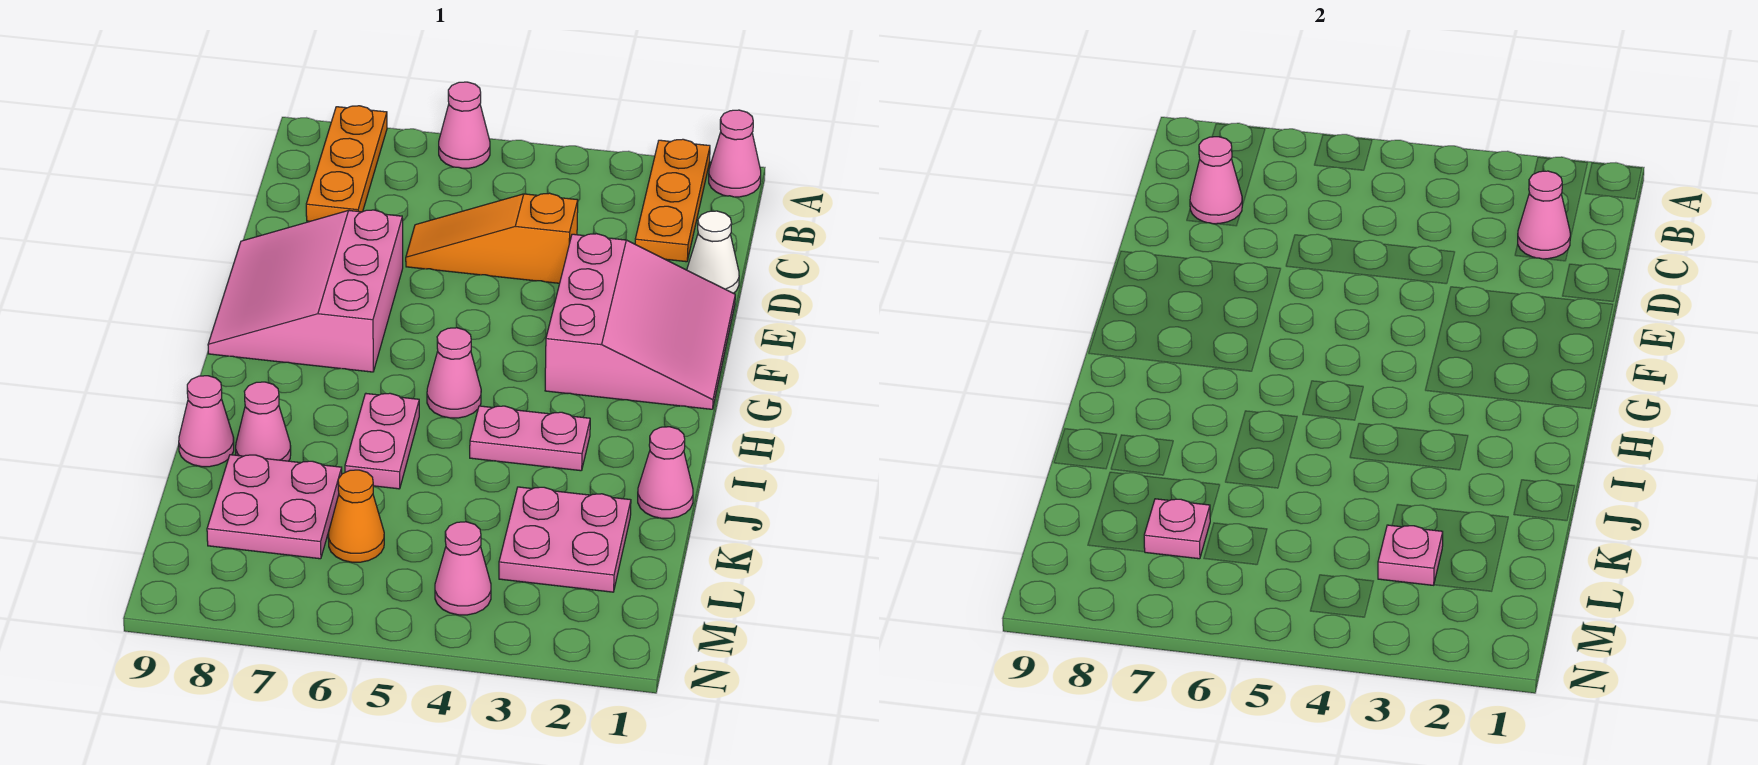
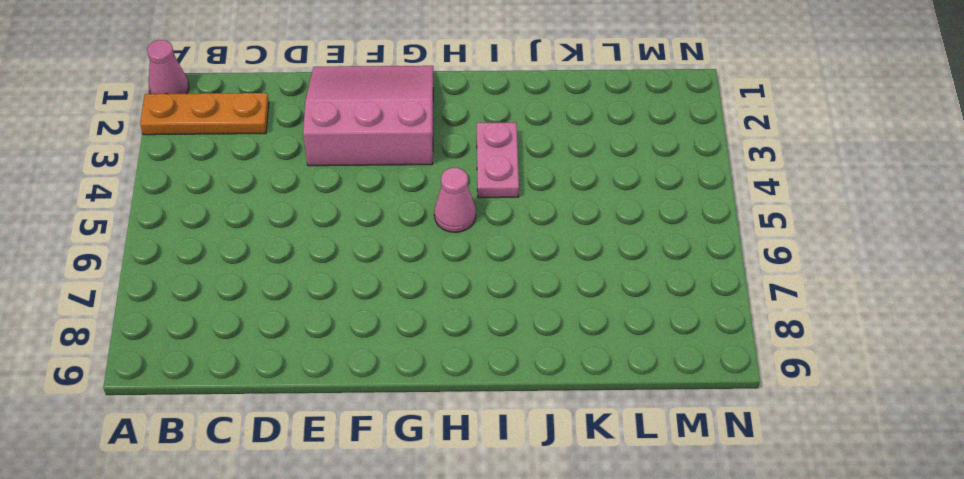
none -> pink 1x1 cone [439,82,490,168]
none -> orange 1x3 plate [306,106,387,221]
none -> white 1x1 cone [687,211,739,293]

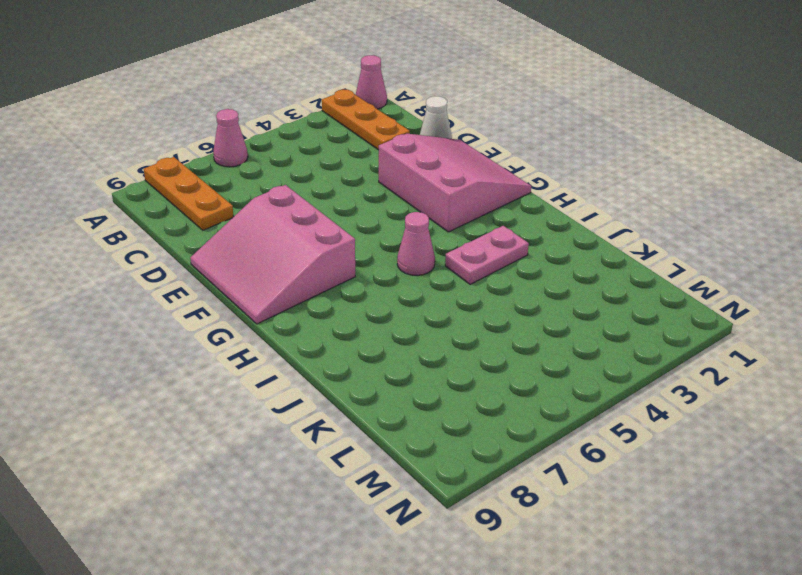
none -> orange 1x3 slope [406,193,578,283]
none -> pink 1x2 plate [345,393,419,489]
none -> pink 1x1 cone [638,427,693,518]

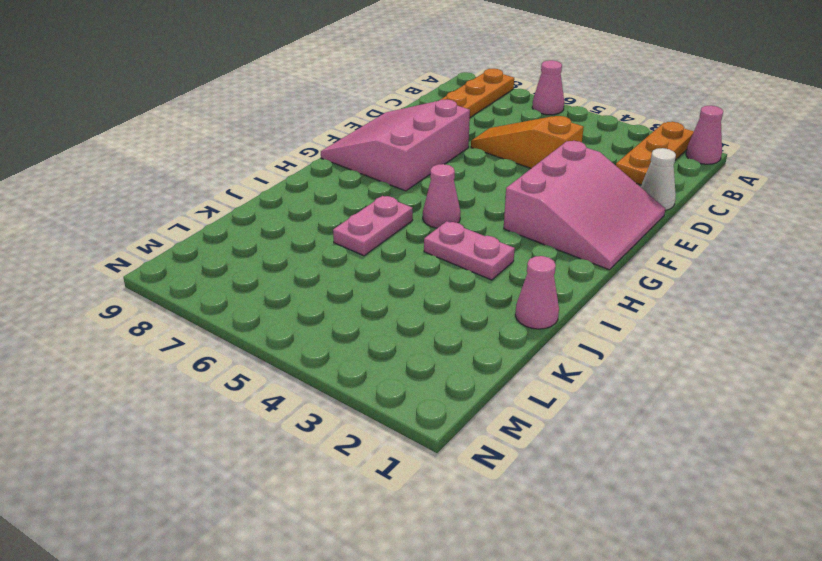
none -> pink 1x1 cone [236,382,291,461]
none -> pink 1x1 cone [179,376,234,467]
none -> pink 2x2 plate [499,487,631,592]

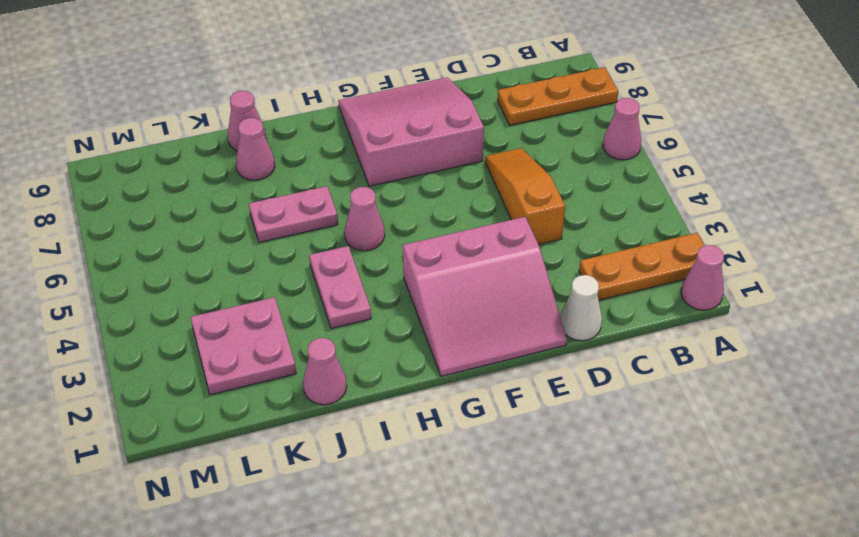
none -> pink 2x2 plate [207,455,342,559]
none -> orange 1x1 cone [328,470,384,562]
none -> pink 1x1 cone [435,522,491,615]

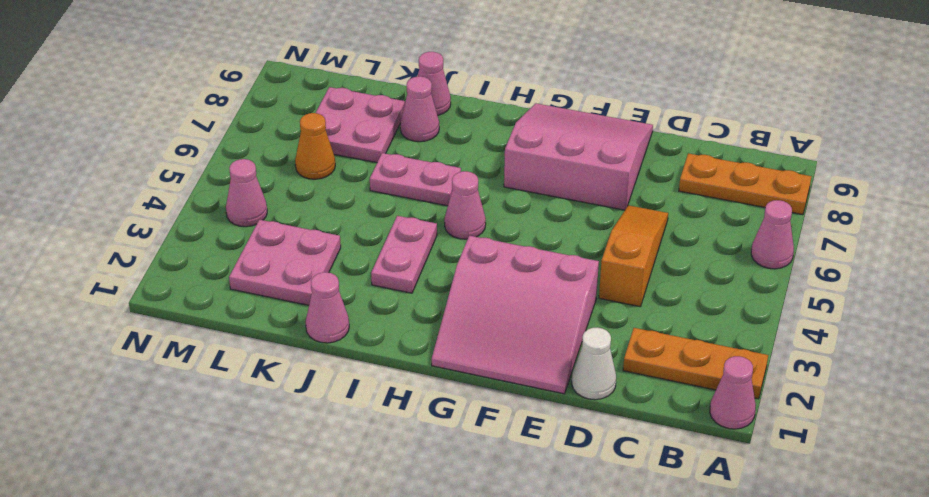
none -> pink 1x1 cone [1518,171,1570,259]
none -> pink 1x1 cone [1190,137,1242,224]
none -> pink 1x1 plate [1378,525,1443,585]

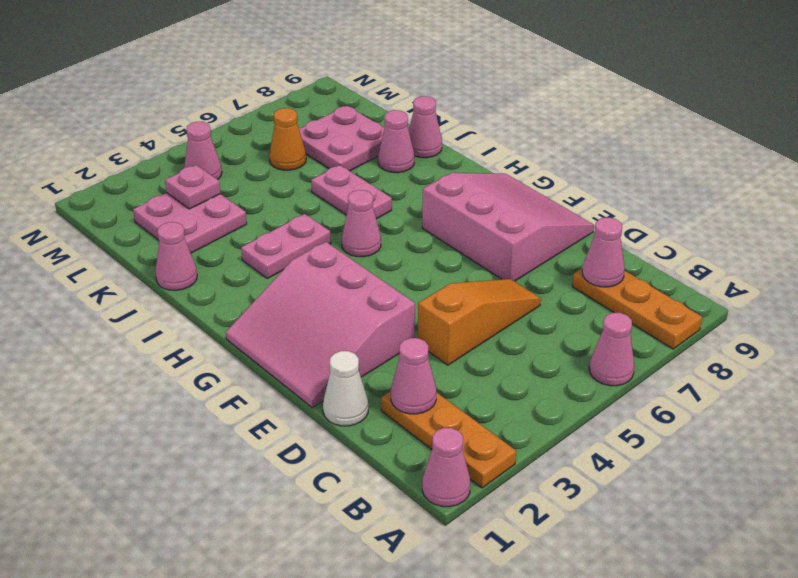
none -> pink 1x1 plate [1144,499,1210,559]

